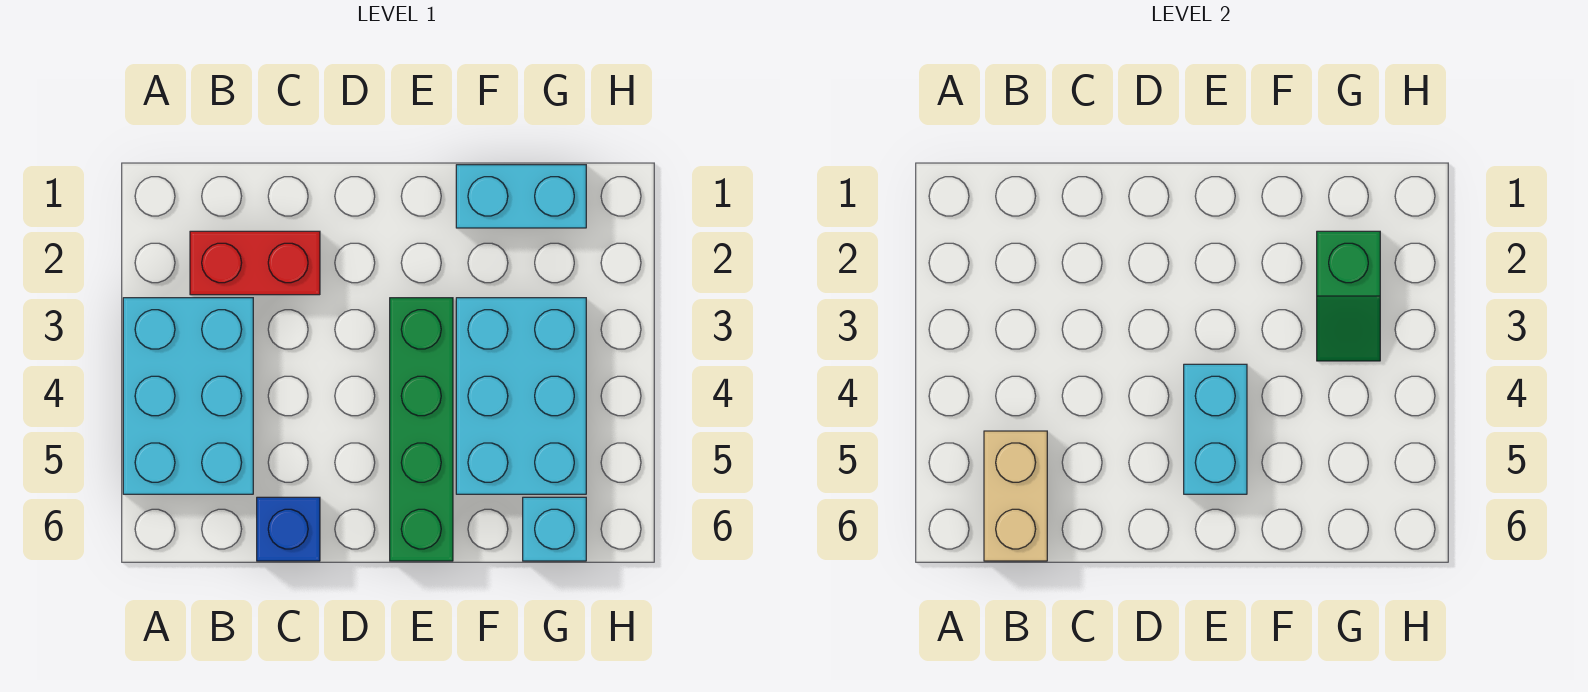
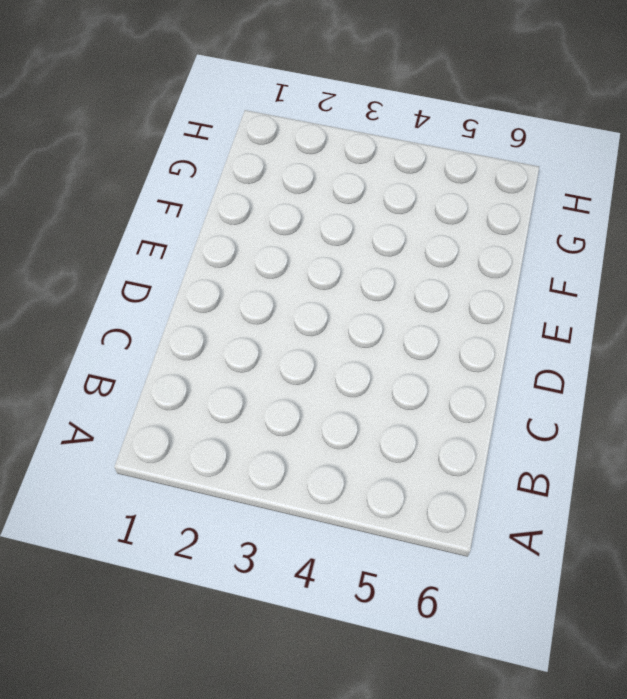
none -> cyan 2x3 brick [123,298,253,494]
none -> red 1x2 brick [190,231,320,295]

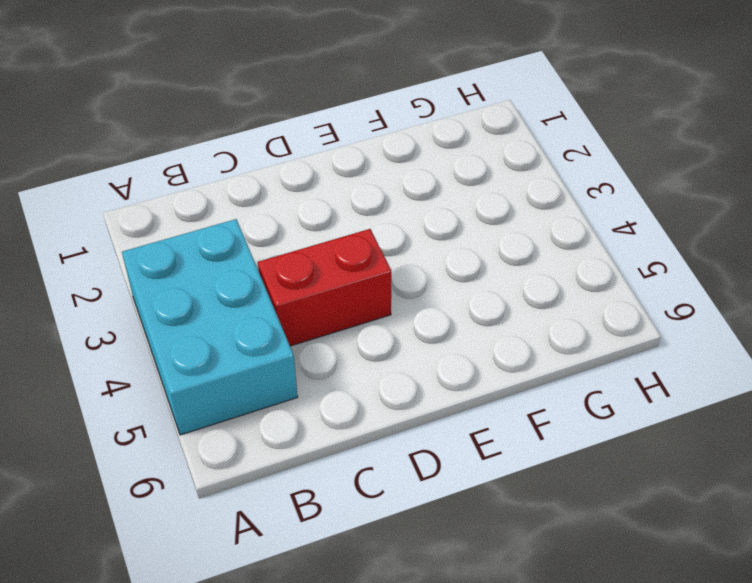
red 1x2 brick [258,229,391,346] -> red 1x2 brick moved to [190,231,320,295]
none -> blue 1x1 brick [257,497,320,561]
none -> green 1x4 brick [390,298,453,561]

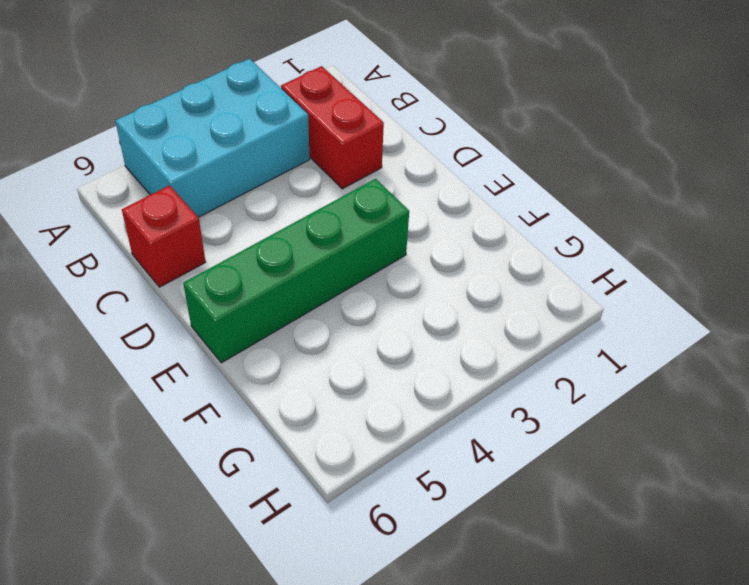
red 1x1 brick [122,185,205,287] -> blue 1x1 brick [257,497,320,561]
none -> cyan 1x2 brick [456,165,586,228]
none -> cyan 2x3 brick [456,298,586,494]

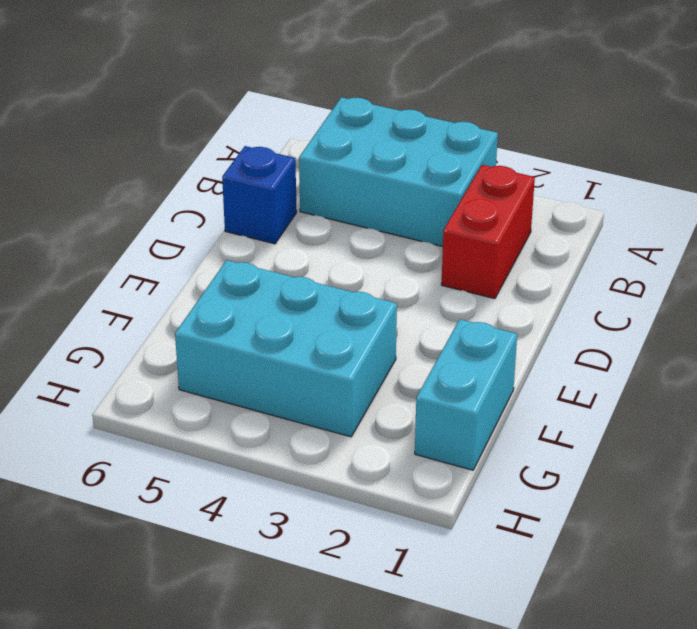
none -> green 1x4 brick [390,298,453,561]
none -> cyan 1x1 brick [523,497,586,561]

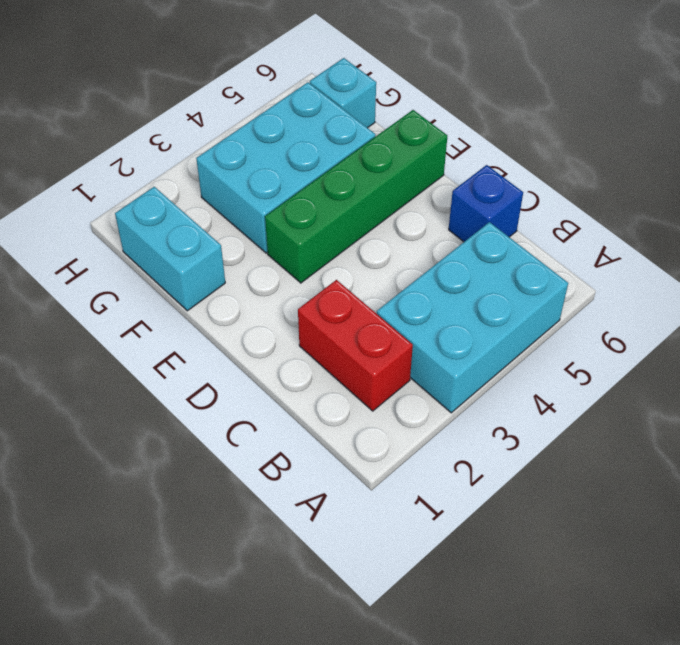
none -> tan 1x2 brick [984,431,1047,561]
none -> cyan 1x2 brick [1184,364,1247,494]

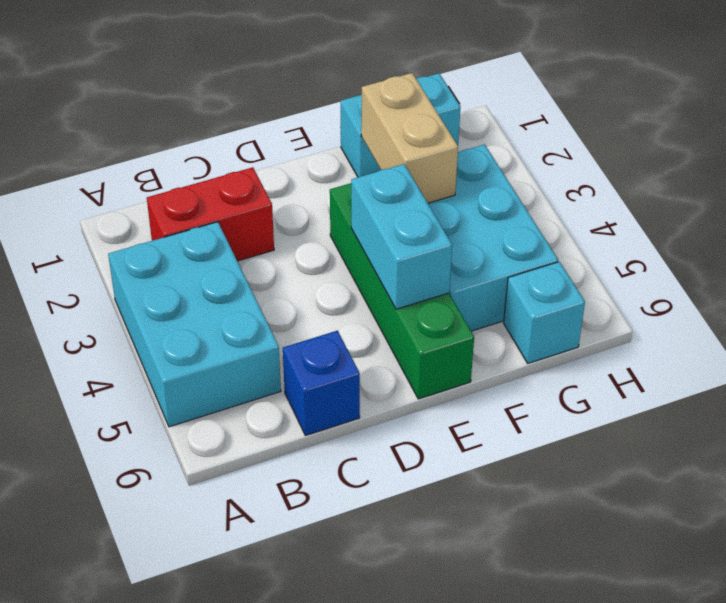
tan 1x2 brick [361,73,458,203] -> tan 1x2 brick moved to [984,431,1047,561]
none -> green 1x2 slope [1317,231,1380,361]

